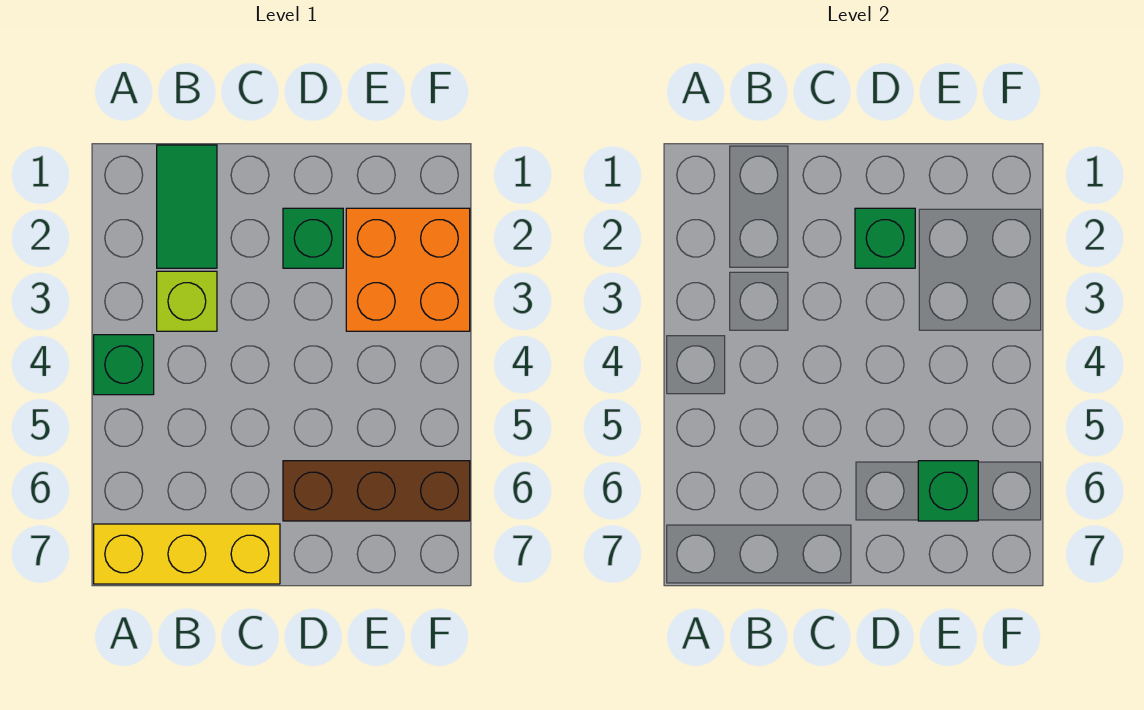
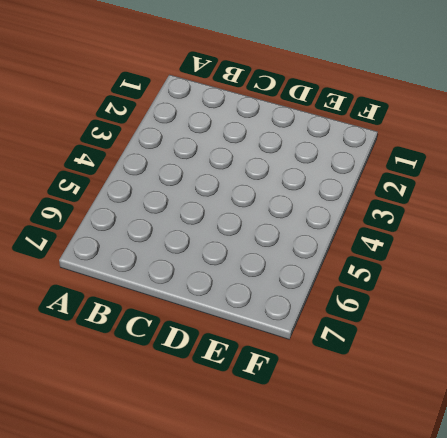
none -> green 1x1 brick [94,335,154,395]
none -> yellow 1x3 brick [94,524,280,584]

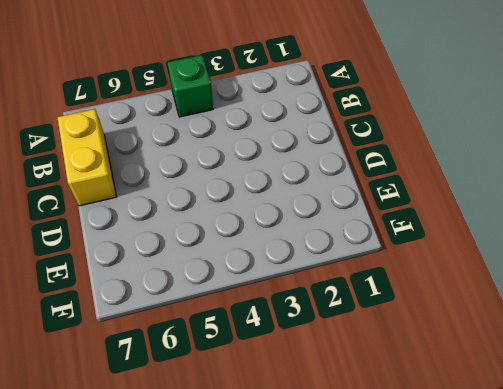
yellow 1x2 brick [57,109,116,206] -> yellow 1x3 brick [94,524,280,584]
none -> green 1x2 tile [157,145,217,268]
none -> lime 1x1 brick [157,271,217,331]

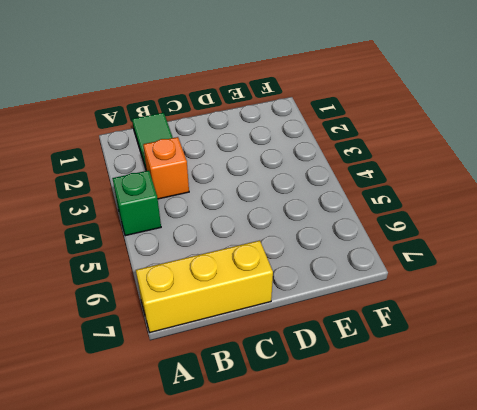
orange 1x1 brick [143,137,189,199] -> lime 1x1 brick [157,271,217,331]
none -> green 1x1 brick [283,208,343,268]
none -> brown 1x3 brick [283,461,470,521]

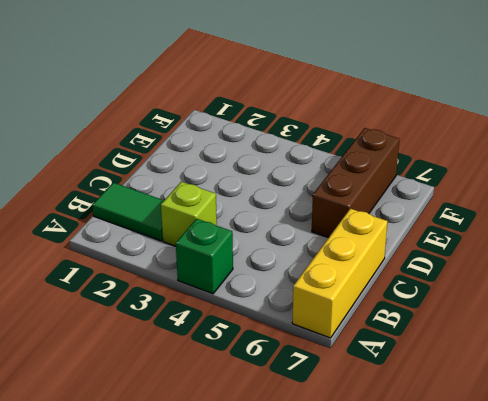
none -> green 1x1 brick [283,208,343,268]
none -> orange 2x2 brick [346,208,470,331]

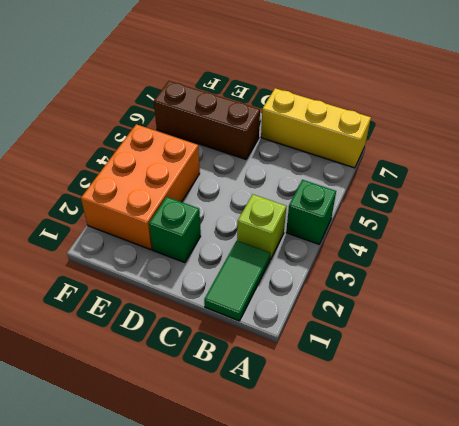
orange 2x3 brick [81,124,200,250] -> orange 2x2 brick [346,208,470,331]
none -> green 1x1 brick [855,208,915,268]
none -> green 1x1 brick [918,461,978,521]

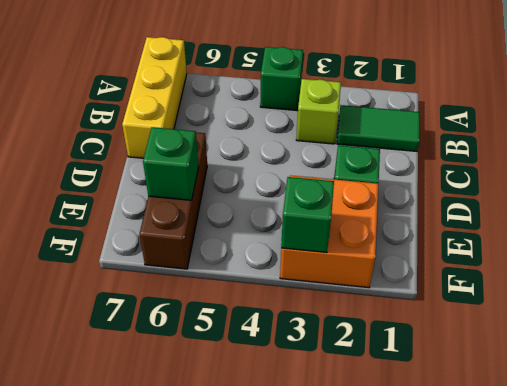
green 1x1 brick [281,177,334,253] -> green 1x1 brick moved to [855,208,915,268]

